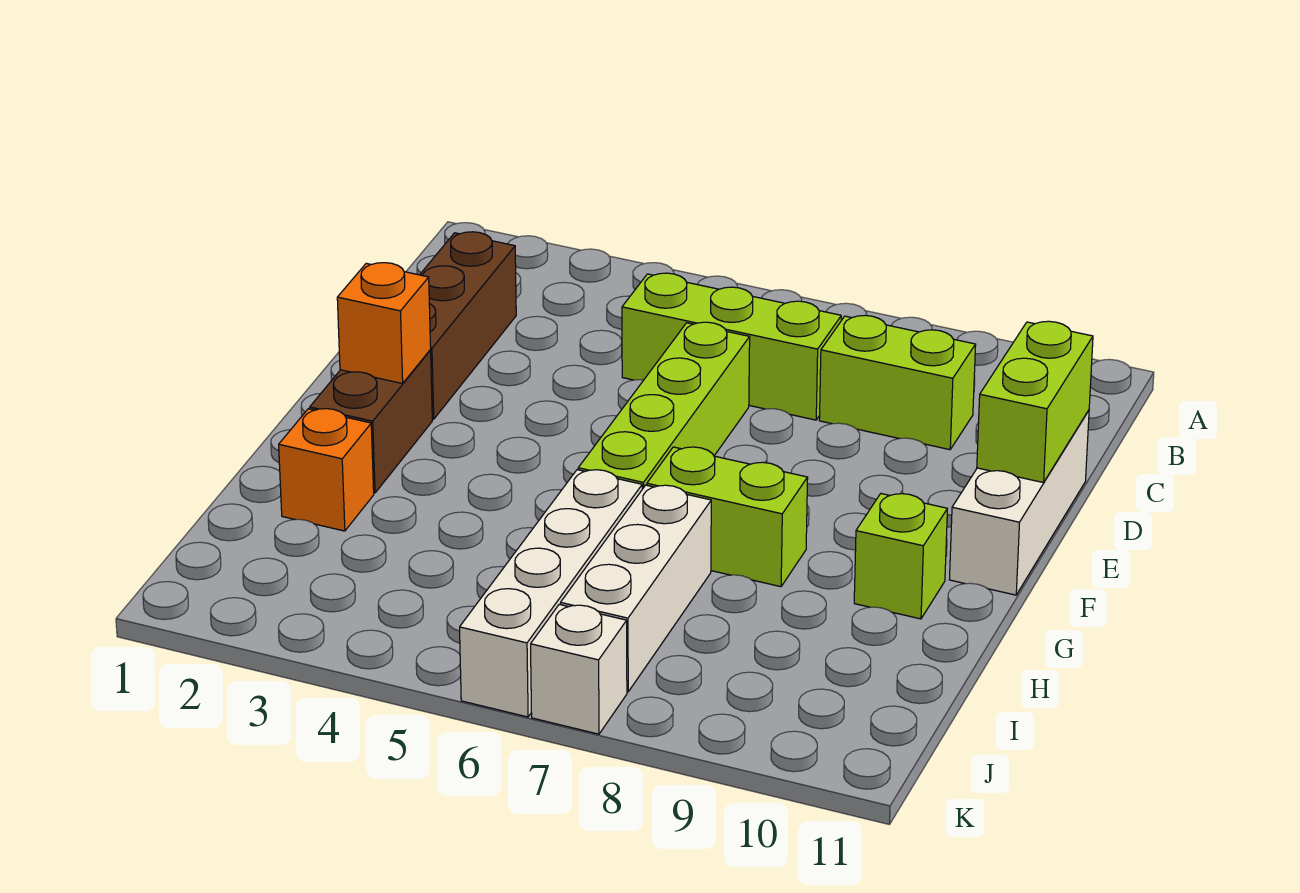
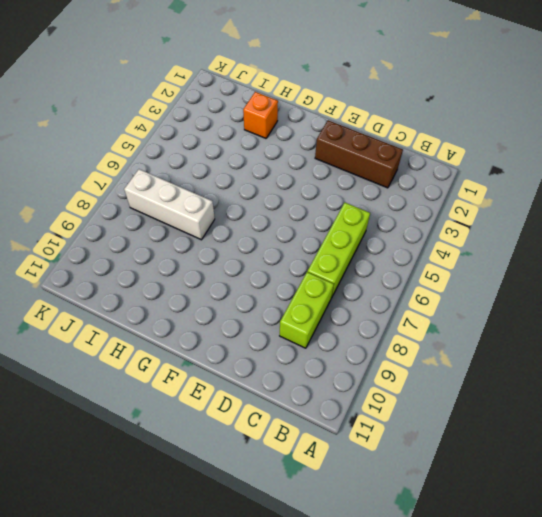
none -> lime 1x4 brick [578,322,750,489]
none -> white 1x3 brick [949,410,1089,595]
none -> brown 1x2 brick [310,350,432,493]

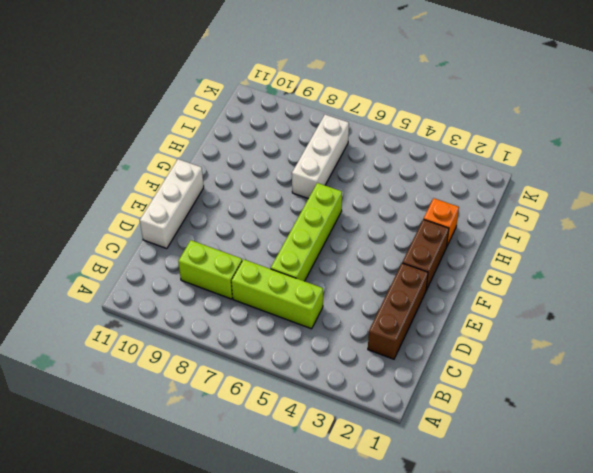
none -> lime 1x2 brick [647,447,808,587]
none -> lime 1x1 brick [854,494,947,619]
none -> white 1x4 brick [460,470,642,717]

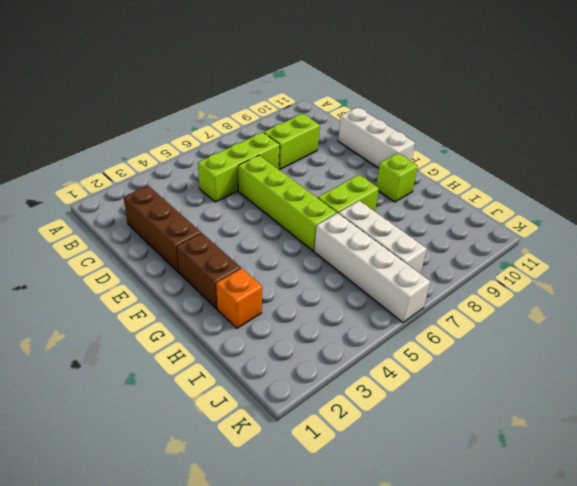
none -> white 1x1 brick [531,604,627,734]
none -> lime 1x2 brick [977,321,1093,483]
none -> orange 1x1 brick [337,263,431,384]

